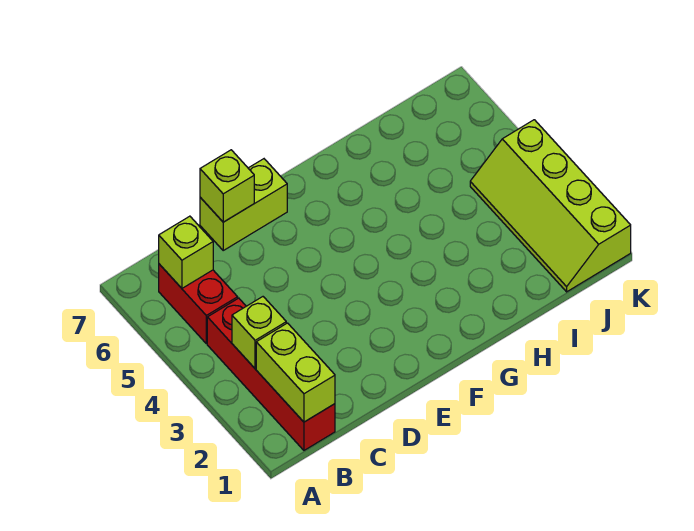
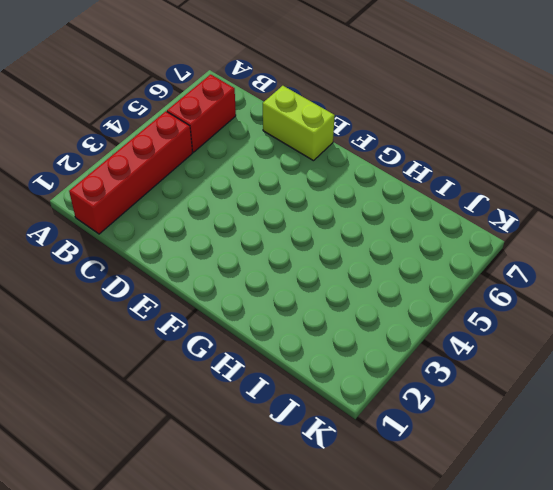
none -> lime 2x4 slope [470,120,631,292]
none -> lime 1x2 brick [256,323,335,422]

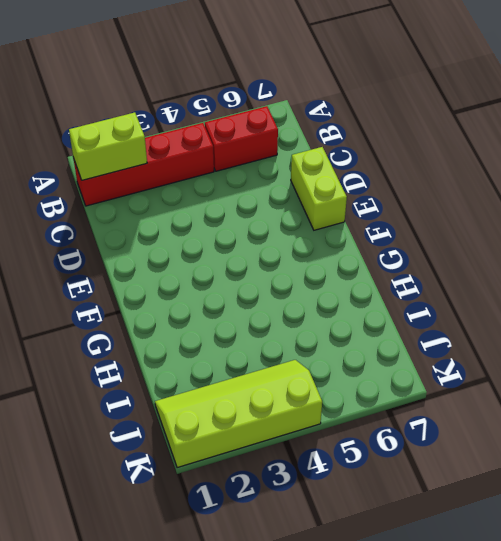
none -> lime 1x1 brick [232,297,286,369]
none -> lime 1x1 brick [159,216,213,288]

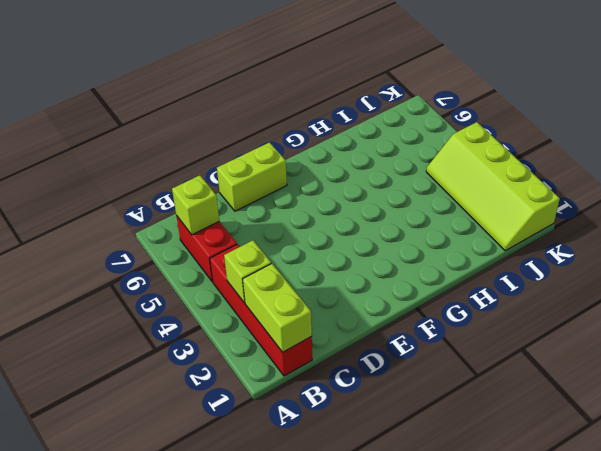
none -> lime 1x1 brick [200,150,254,222]

